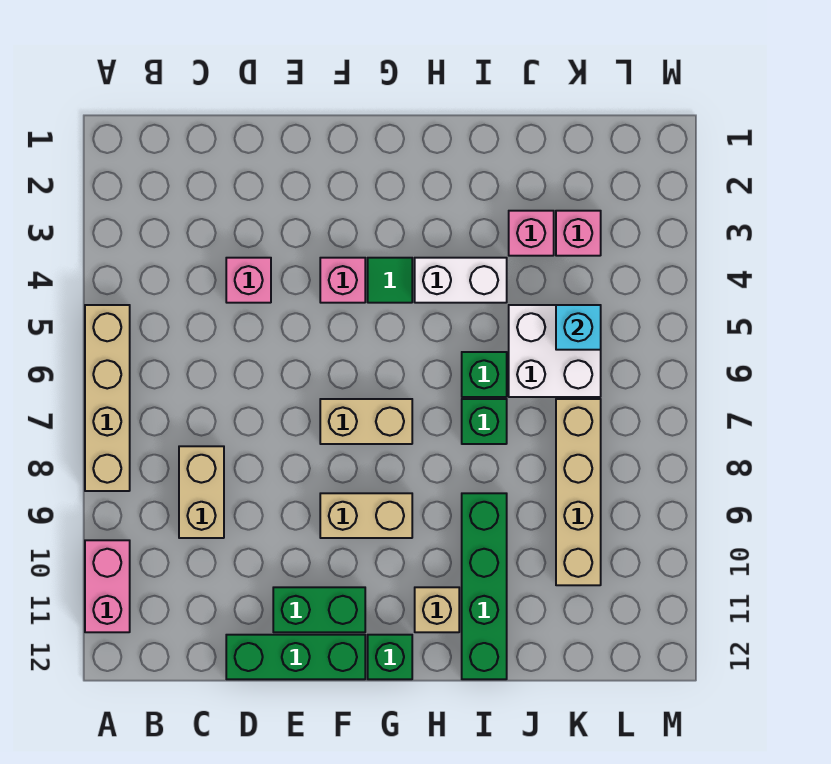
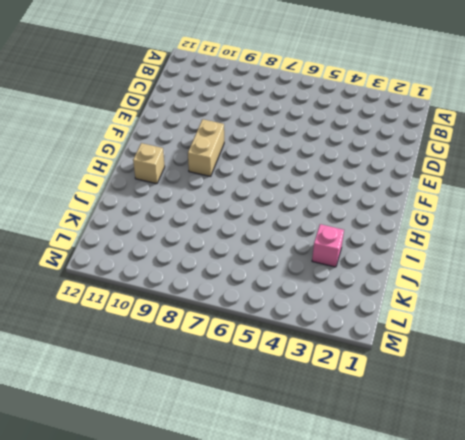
none -> tan 1x4 brick [85,305,130,491]
none -> pink 1x2 brick [85,540,130,632]
none -> tan 1x2 brick [179,446,224,538]

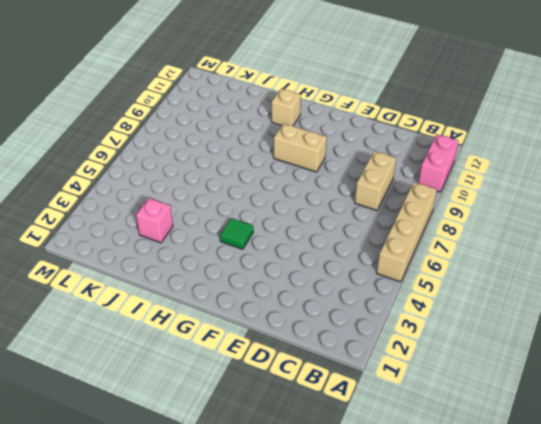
none -> pink 1x1 brick [226,258,271,303]
none -> green 1x3 brick [226,635,365,679]
none -> green 1x2 brick [273,587,365,632]

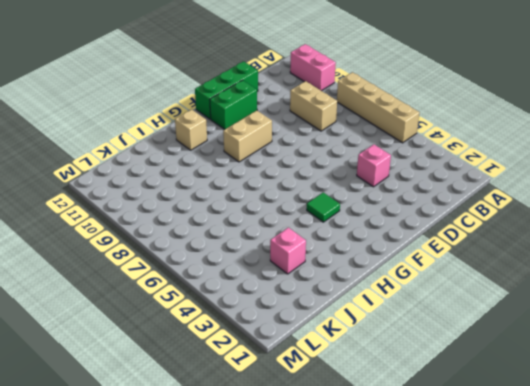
none -> pink 1x1 brick [320,258,365,303]
none -> tan 1x2 brick [320,399,412,444]
none -> green 1x1 brick [368,635,412,679]

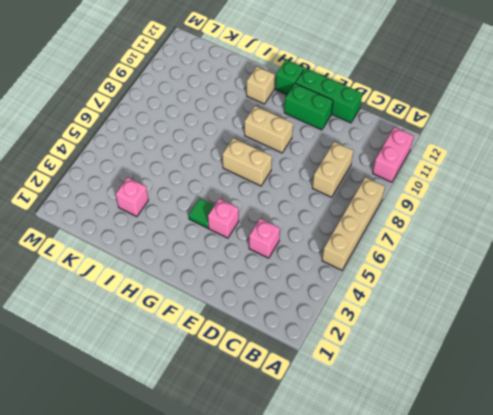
none -> white 1x2 brick [415,258,507,303]
none -> green 1x1 brick [462,352,507,397]
none -> green 1x1 brick [462,399,507,444]

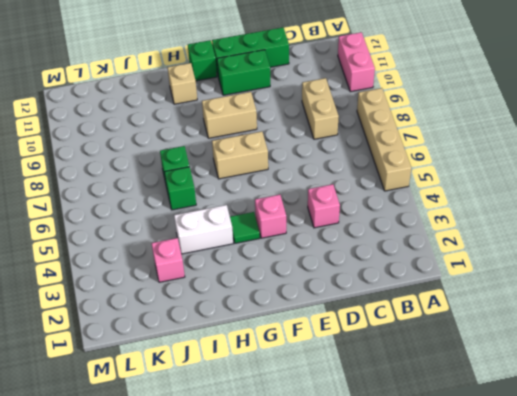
none -> green 1x4 brick [462,493,507,679]
none -> white 2x2 brick [509,305,601,397]
none -> pink 1x1 brick [556,211,601,256]

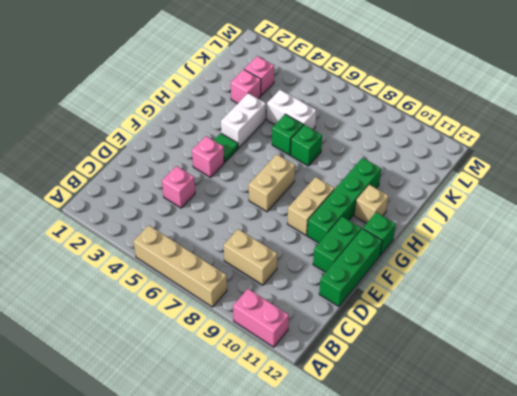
green 1x4 brick [307,158,381,243] -> green 1x4 brick turned to [462,493,507,679]
white 1x2 brick [267,90,316,129] -> white 2x2 brick [509,305,601,397]
none -> tan 1x4 brick [556,399,601,585]
none -> cyan 1x1 brick [556,305,601,350]

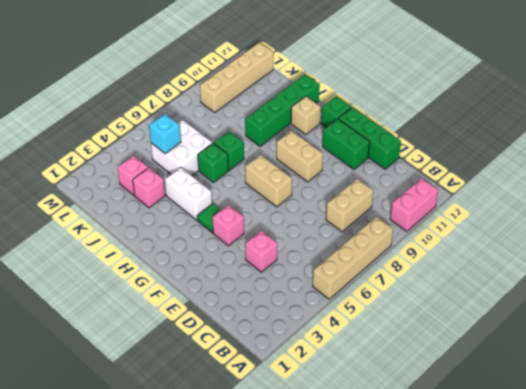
tan 1x4 brick [200,42,274,112] -> tan 1x4 brick moved to [556,399,601,585]

